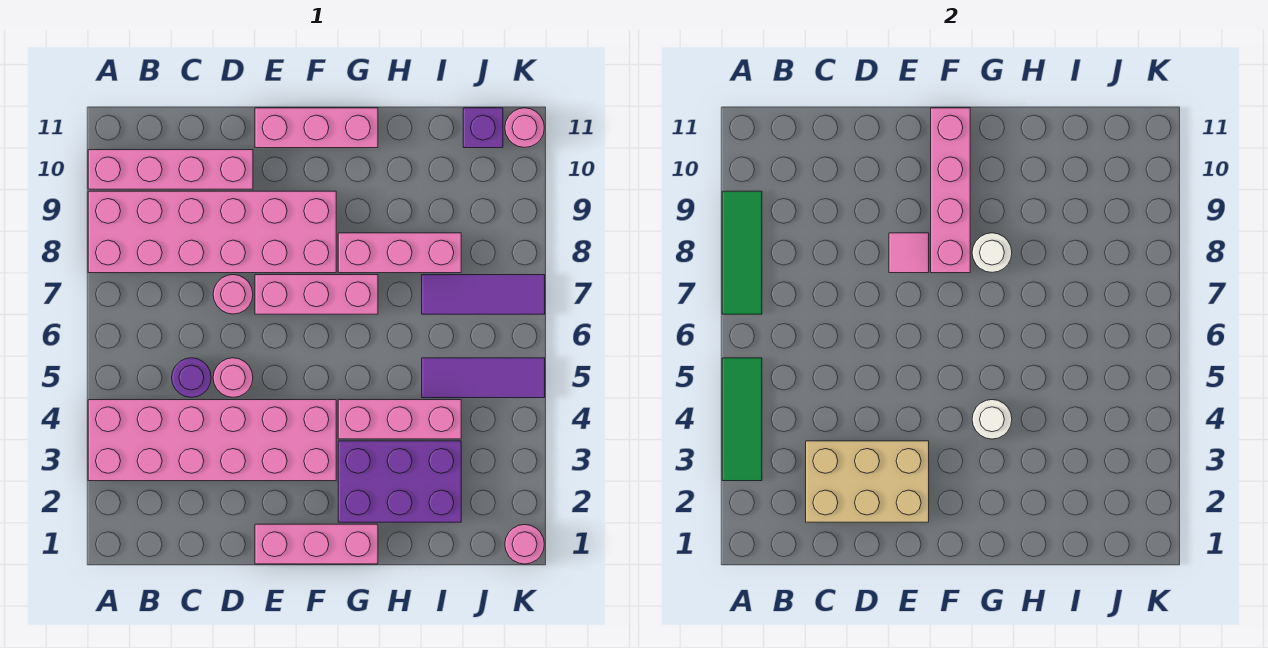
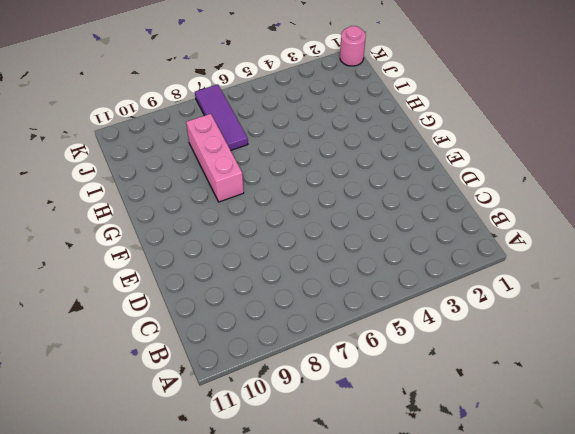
none -> pink 2x6 brick [88,400,336,481]
none -> pink 2x6 brick [88,191,336,273]
none -> pink 1x4 brick [88,150,253,189]

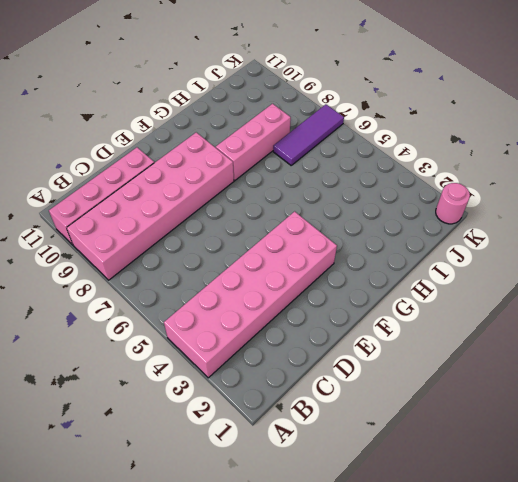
none -> purple 1x1 round brick [172,358,211,397]
none -> pink 1x1 round brick [213,358,253,397]
none -> pink 1x1 round brick [213,275,253,314]

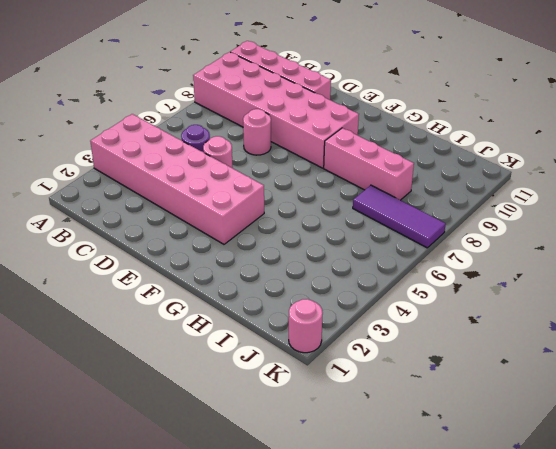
none -> pink 1x3 brick [255,524,378,564]
none -> pink 1x3 brick [255,275,378,314]
none -> pink 1x3 brick [255,108,378,148]

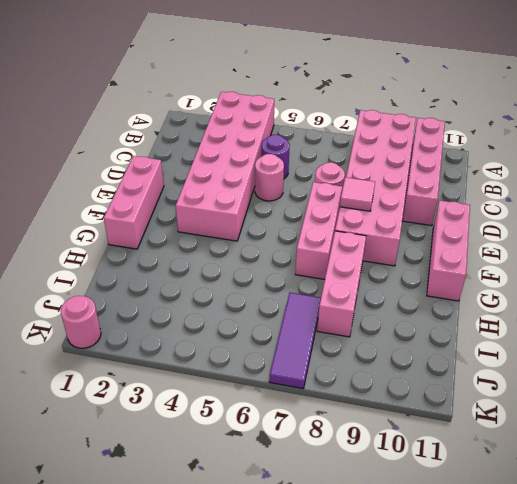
none -> purple 2x3 brick [338,441,461,522]
none -> pink 1x3 brick [338,400,461,439]
none -> purple 1x3 tile [422,358,545,398]

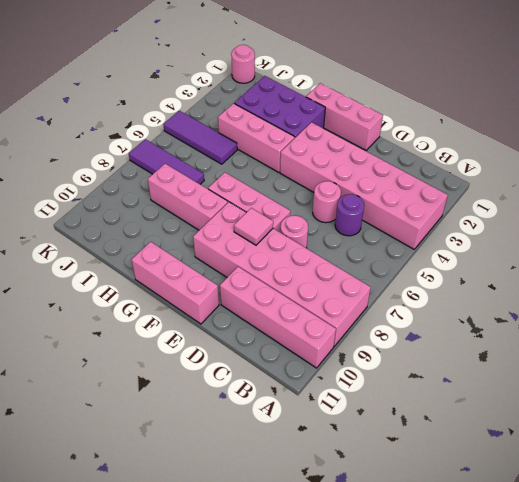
none -> purple 1x1 brick [463,108,503,148]
none -> pink 1x1 round brick [505,108,544,148]
none -> green 1x3 tile [722,358,762,481]

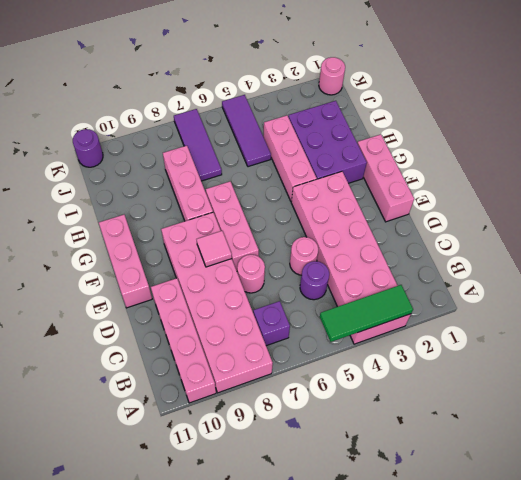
purple 1x1 brick [253,301,290,346] -> purple 1x1 brick moved to [463,108,503,148]
purple 1x1 round brick [73,129,103,167] -> pink 1x1 round brick [505,108,544,148]
none -> green 1x3 tile [722,191,762,314]
none -> tan 2x3 brick [806,441,929,522]
none -> pink 1x4 brick [931,108,970,273]

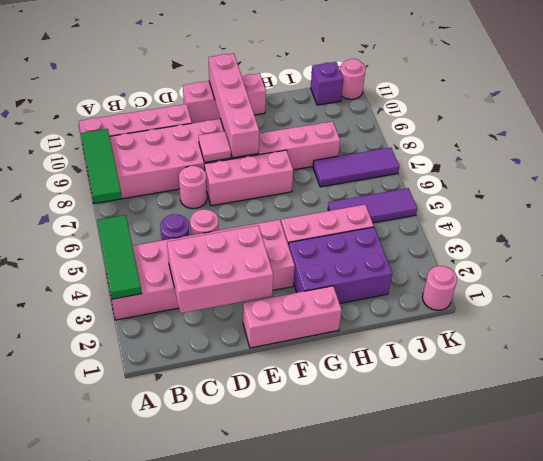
pink 2x3 brick [167,226,273,313] -> tan 2x3 brick [806,441,929,522]
none -> white 1x1 round brick [972,400,1012,439]
none -> white 1x1 round brick [972,233,1012,272]

